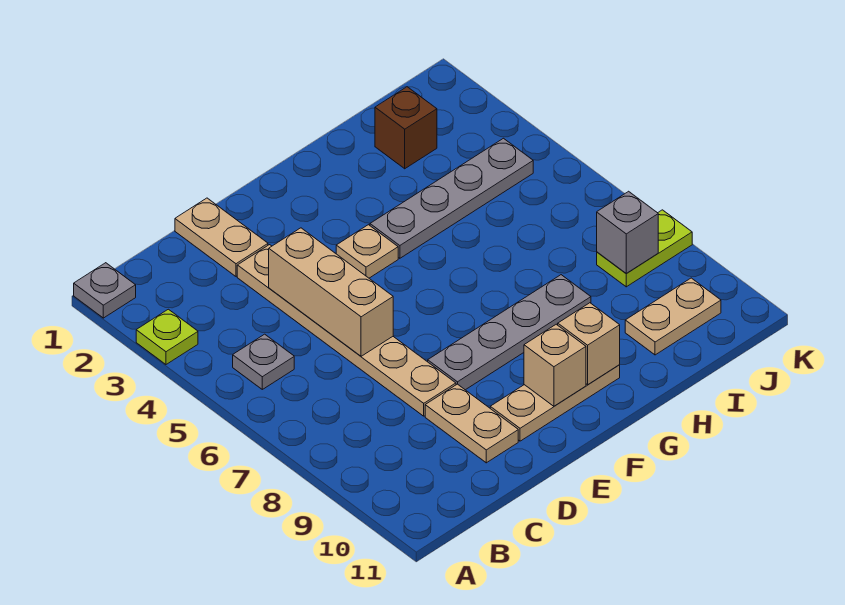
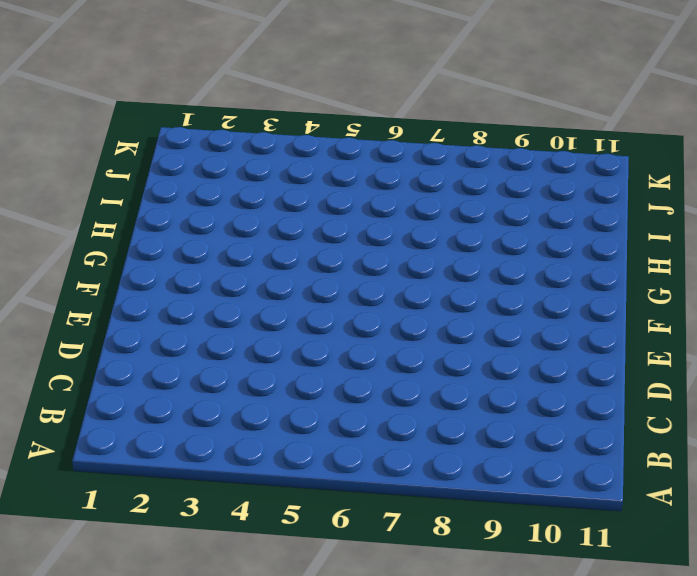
none -> grey 1x1 plate [74,263,136,318]
none -> lime 1x1 plate [136,309,198,364]
none -> grey 1x1 plate [233,334,294,389]

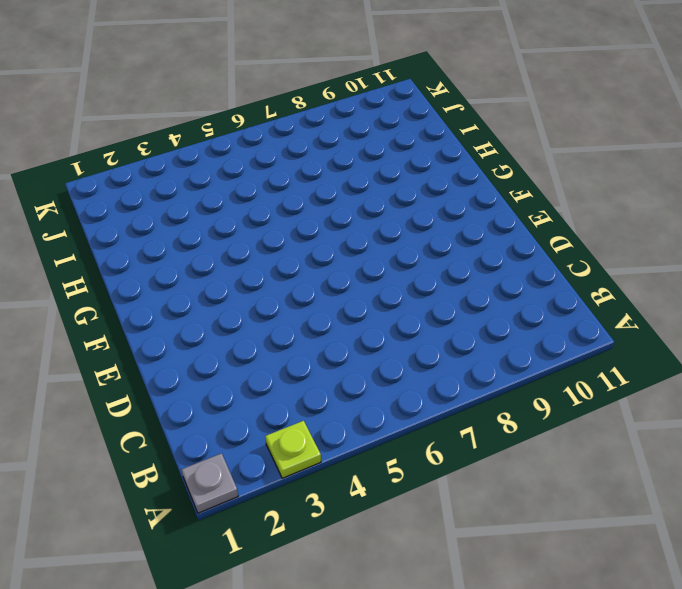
none -> grey 1x1 plate [233,334,294,389]
none -> tan 1x2 plate [175,198,268,276]
none -> tan 1x6 plate [237,245,456,416]

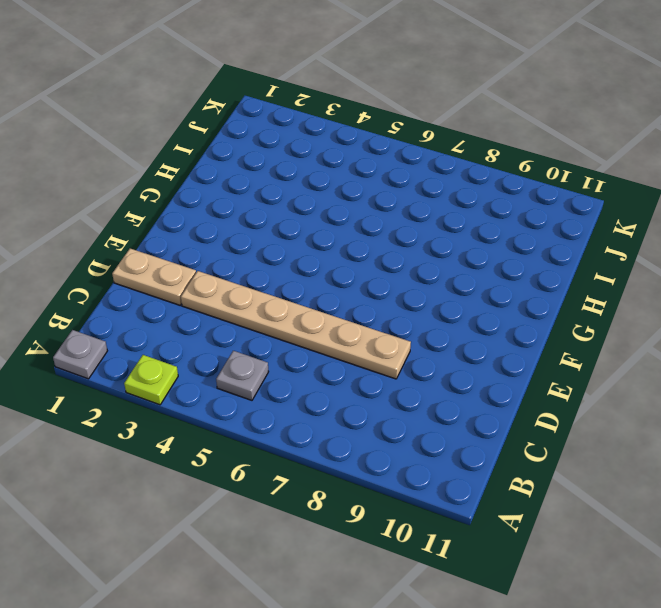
none -> tan 1x2 plate [425,384,518,463]
none -> grey 1x4 plate [428,275,591,390]
none -> tan 1x3 plate [490,365,620,441]

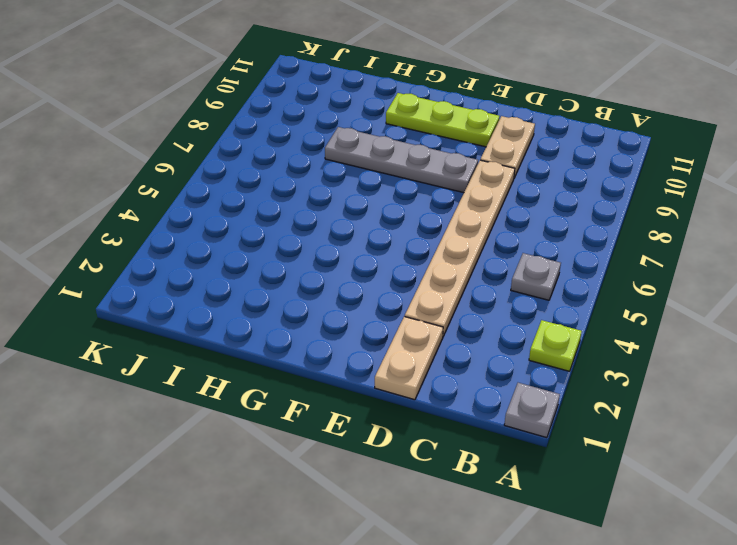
lime 1x3 plate [386,93,499,147] -> tan 1x3 plate [490,365,620,441]
none -> tan 1x1 plate [336,225,398,278]
none -> grey 1x4 plate [370,138,533,258]
none -> brown 1x1 brick [375,87,437,169]

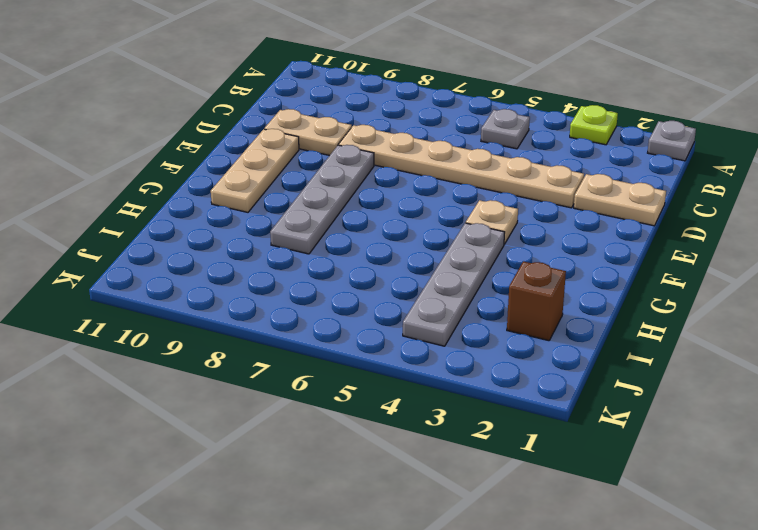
none -> tan 1x2 plate [625,278,721,355]
none -> lime 1x2 plate [597,210,692,287]
none -> tan 1x3 brick [269,228,393,356]

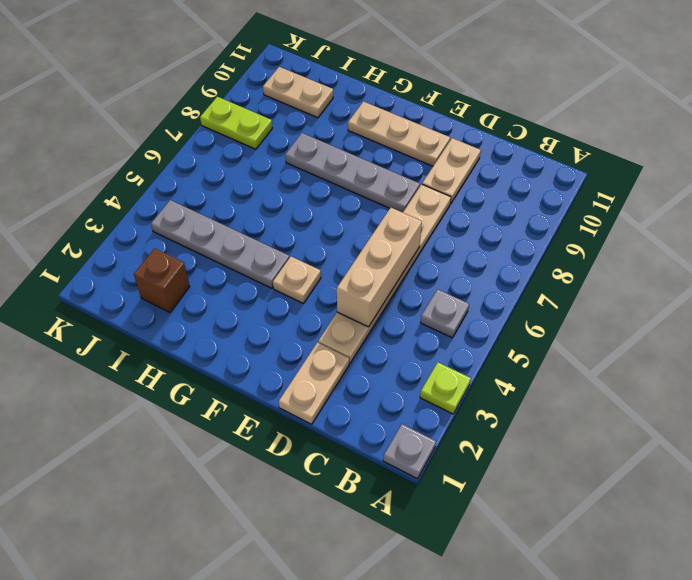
none -> tan 1x1 brick [524,324,586,406]
none -> tan 1x1 brick [558,303,620,385]
none -> grey 1x1 brick [597,191,658,274]

